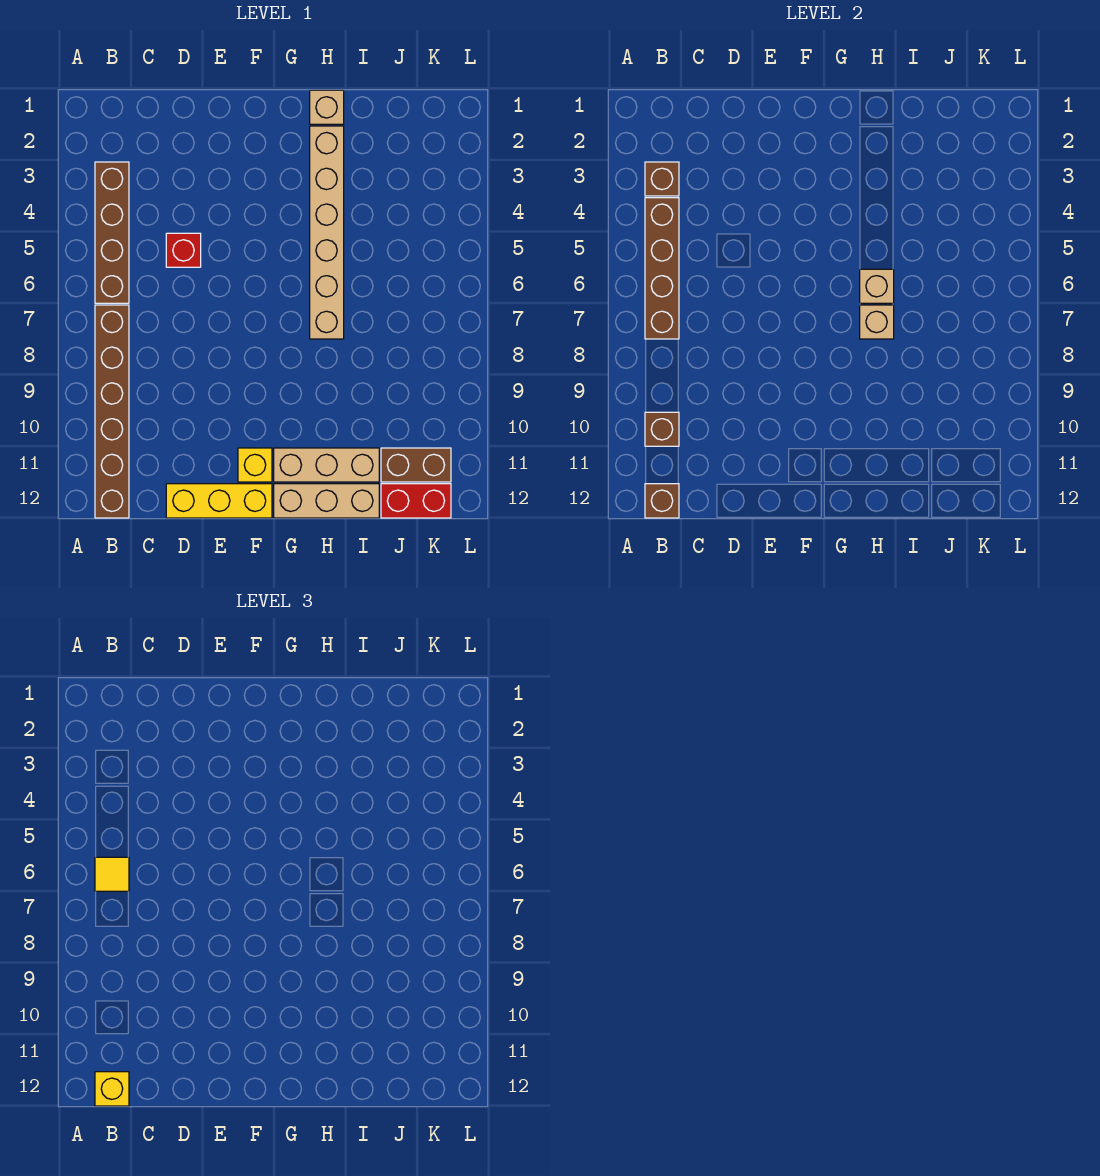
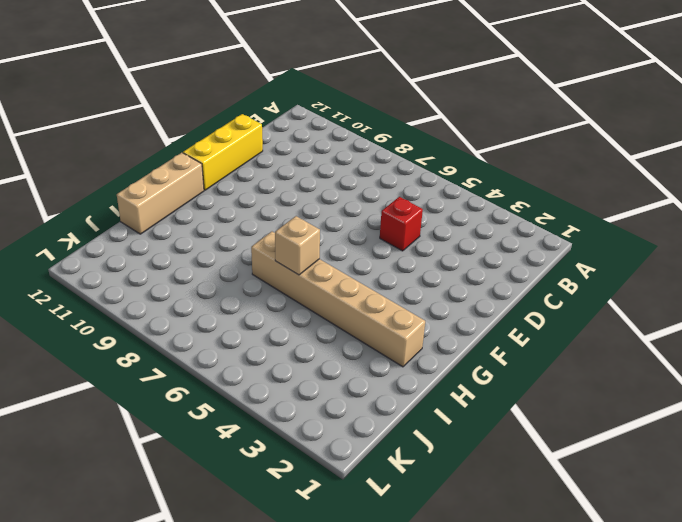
none -> brown 1x4 brick [95,162,129,303]
none -> brown 1x6 brick [95,305,129,518]
none -> yellow 1x1 brick [238,448,272,482]

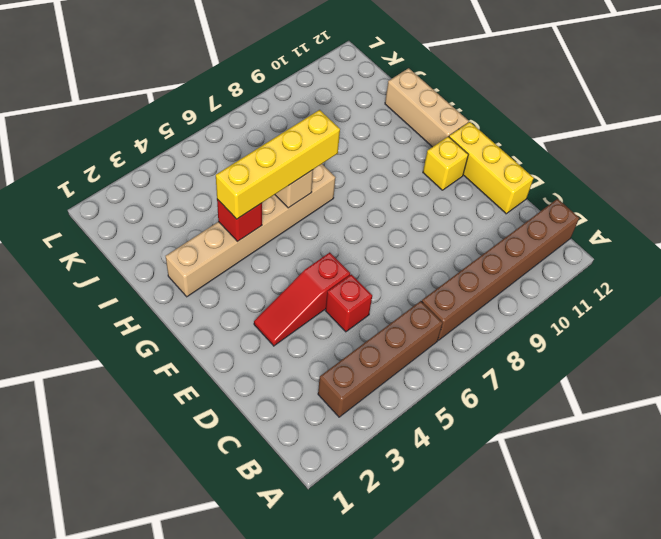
red 1x3 slope [254,252,350,346] -> none
red 1x1 brick [217,199,262,241] -> none
yellow 1x4 brick [216,110,340,219] -> none
none -> tan 1x3 brick [274,448,379,482]
none -> tan 1x1 brick [310,90,344,124]
none -> brown 1x2 brick [381,448,451,482]

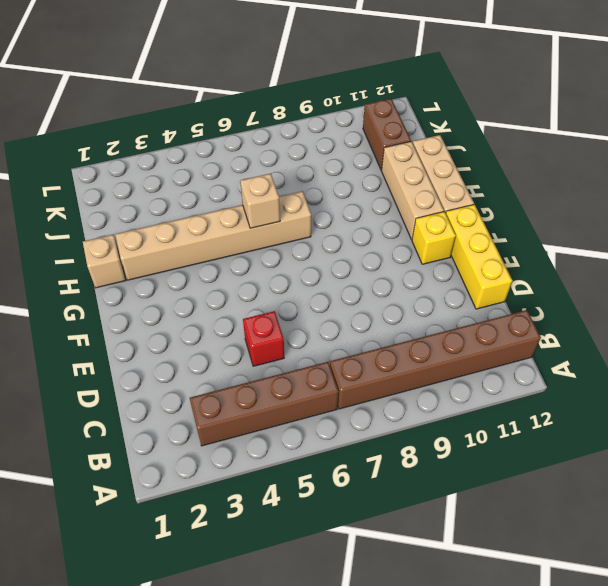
none -> red 1x2 brick [381,484,451,518]
none -> brown 1x1 brick [645,162,679,196]
none -> brown 1x4 brick [645,198,679,339]

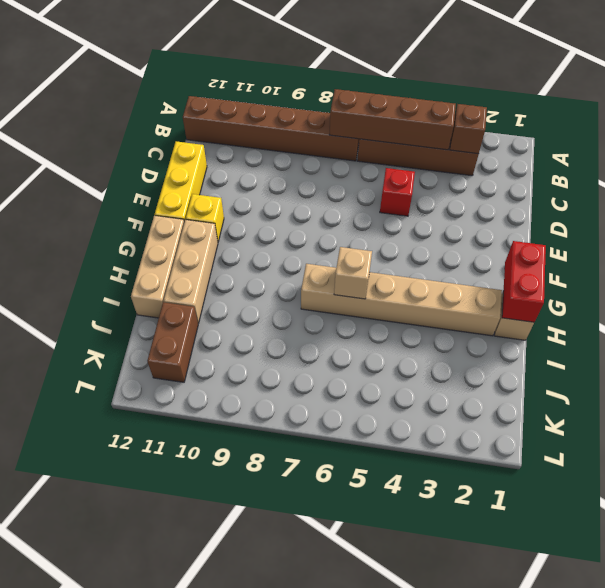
red 1x2 brick [502,241,546,322] -> red 1x2 brick moved to [381,484,451,518]
none -> brown 1x1 brick [645,412,679,446]
none -> brown 1x1 brick [645,484,679,518]
none -> tan 1x1 brick [860,305,894,339]

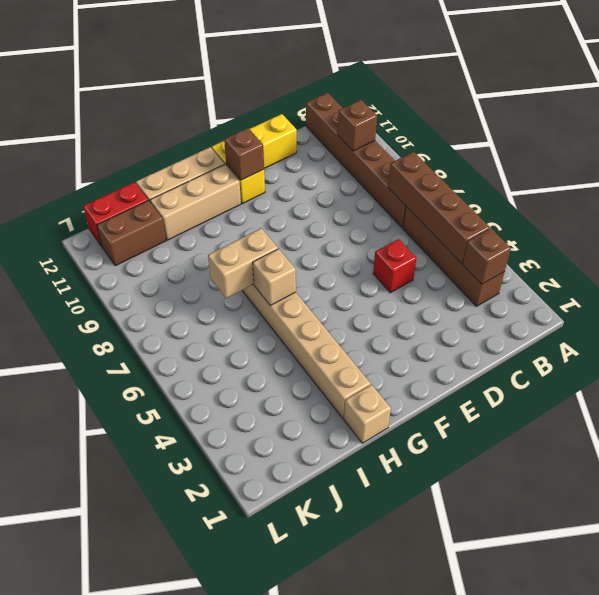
brown 1x1 brick [224,128,264,180] -> brown 1x1 brick moved to [645,484,679,518]
tan 1x2 brick [208,228,278,298] -> tan 1x1 brick [860,305,894,339]
none -> yellow 1x1 tile [95,857,129,891]
none -> yellow 1x1 brick [95,1072,129,1106]

